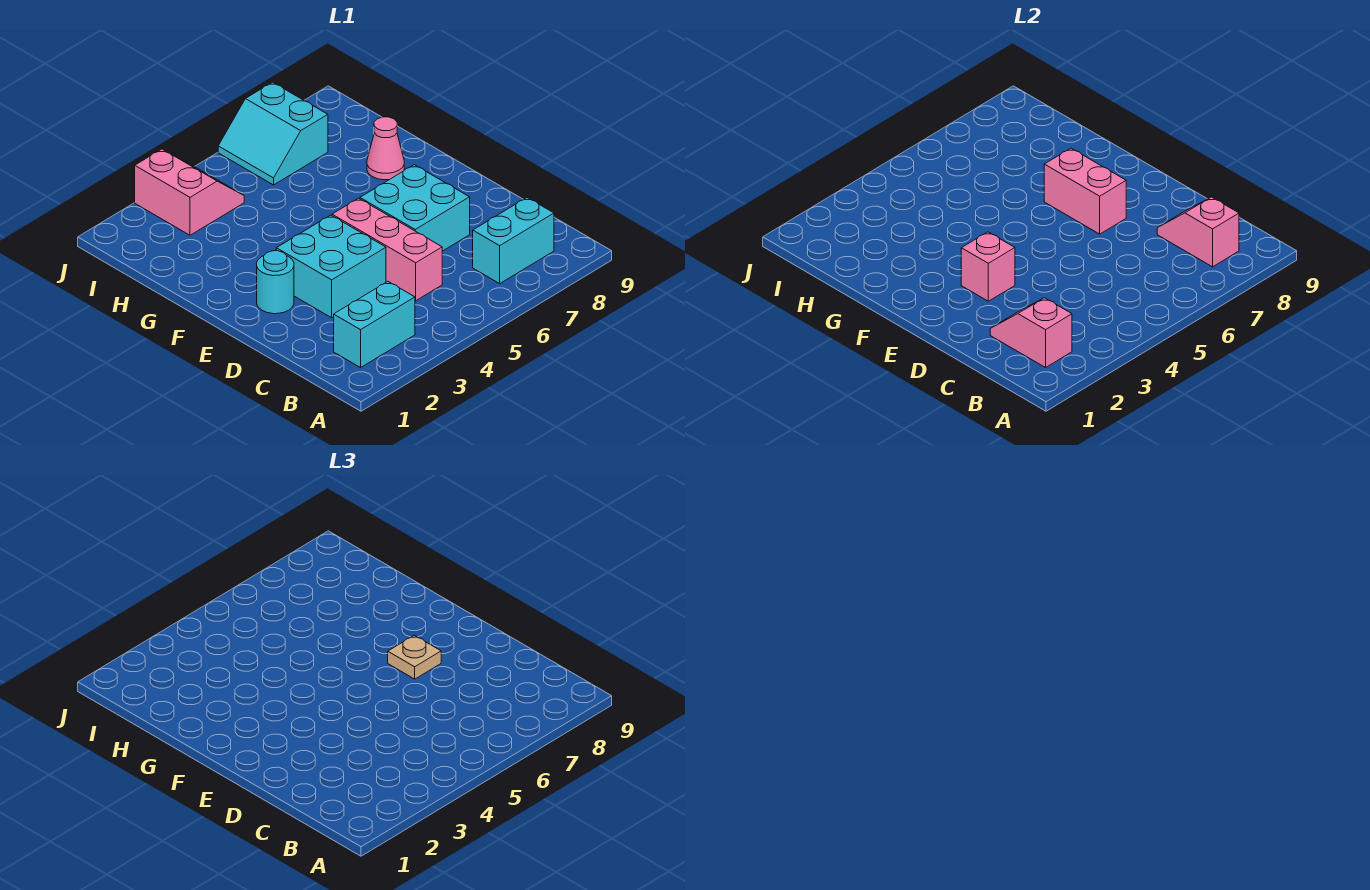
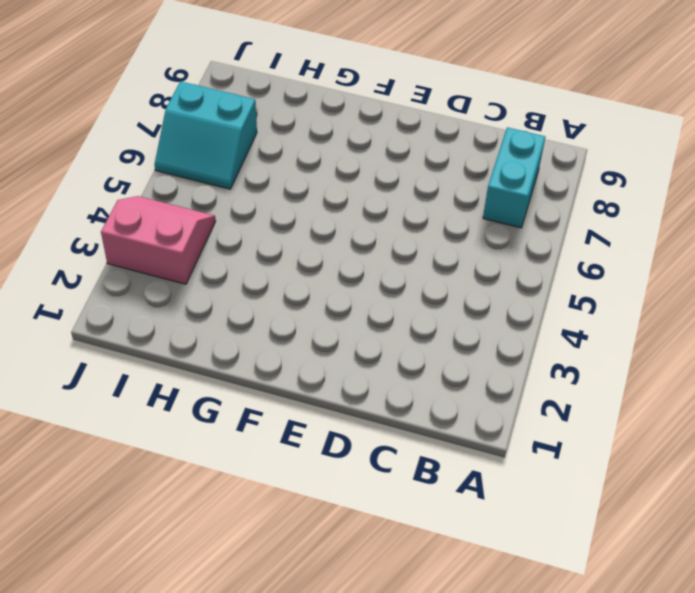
none -> cyan 1x2 brick [334,282,415,368]
none -> pink 1x3 brick [332,198,442,301]
none -> cyan 2x2 brick [276,215,386,318]

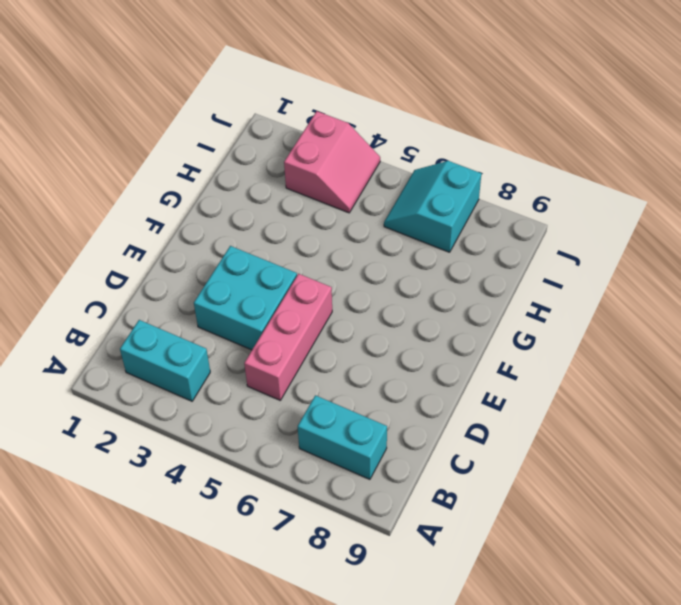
none -> cyan 2x2 brick [360,165,470,251]
none -> cyan 1x1 round brick [257,251,294,314]
none -> pink 1x1 cone [367,117,404,180]

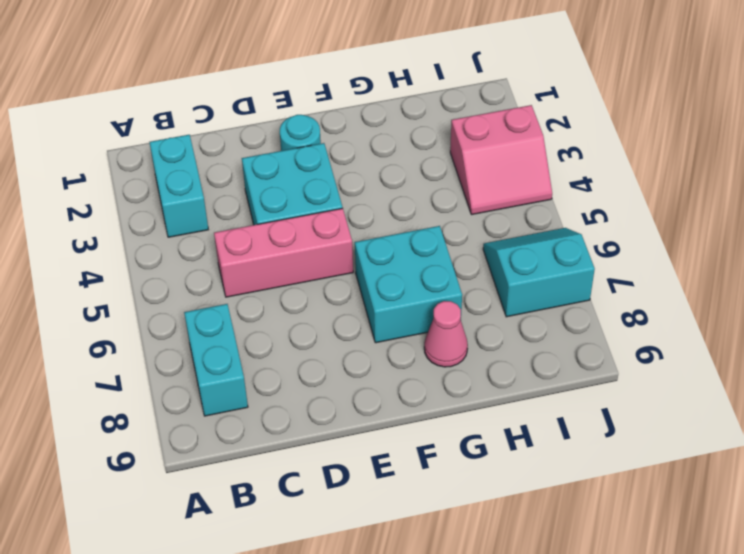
cyan 2x2 brick [355,226,462,343] -> cyan 2x2 brick moved to [360,165,470,251]
none -> pink 1x2 slope [990,298,1072,368]
none -> pink 1x2 slope [1157,197,1239,267]
none -> pink 1x1 brick [961,232,1015,301]

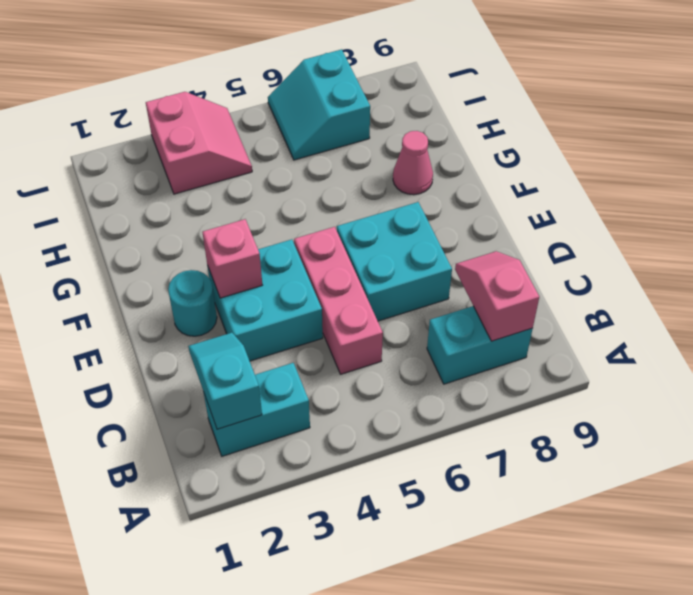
cyan 1x2 slope [188,333,262,429] -> pink 1x2 slope [990,298,1072,368]
none -> pink 1x2 brick [1044,148,1126,234]
none -> tan 1x1 plate [388,635,441,679]

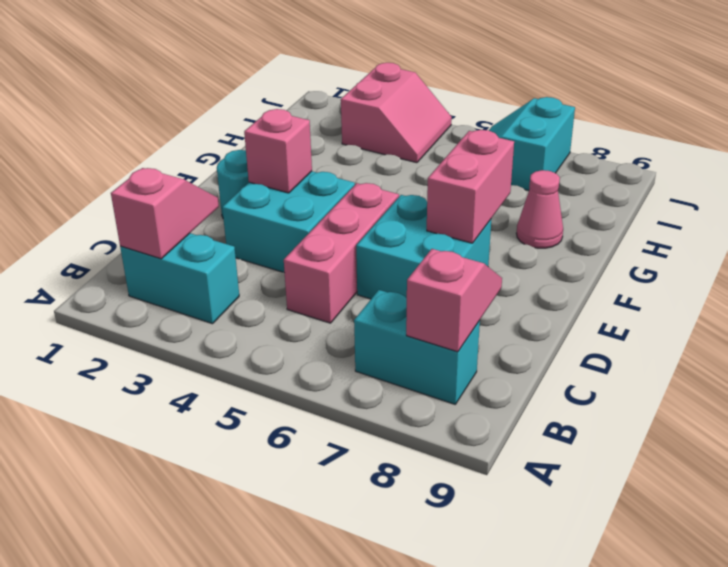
none -> tan 1x1 plate [388,635,441,679]

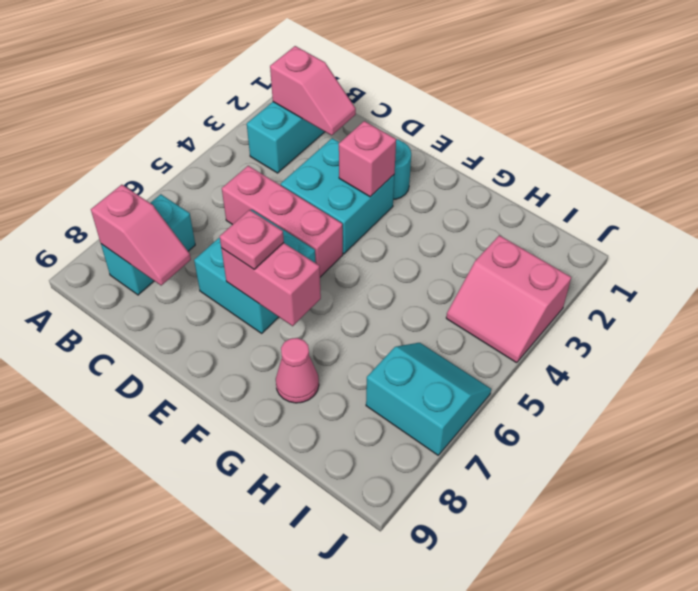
pink 1x1 plate [220,210,284,269] -> tan 1x1 plate [388,635,441,679]

